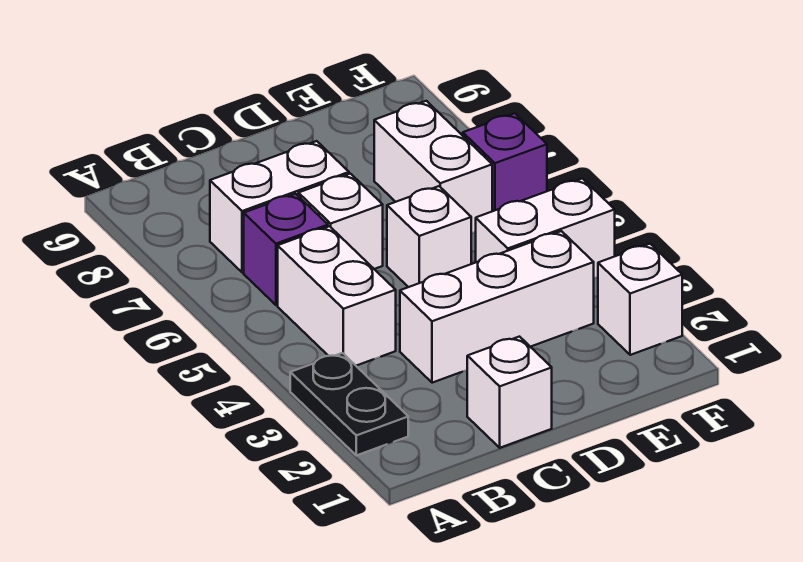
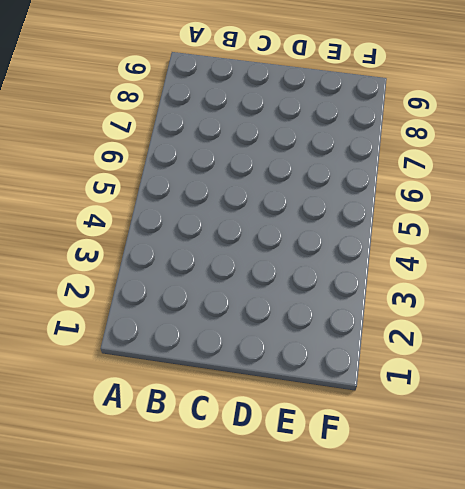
none -> black 1x2 plate [290,353,408,455]
none -> white 1x2 brick [278,226,396,366]
none -> purple 1x1 brick [244,194,328,305]

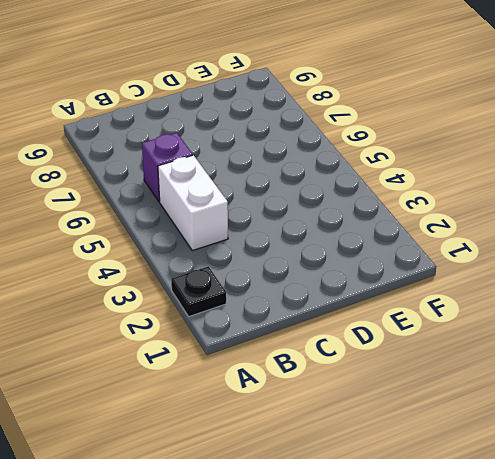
black 1x1 plate [171,266,226,316] -> black 1x2 plate [290,353,408,455]
none -> white 1x2 brick [210,141,349,272]
none -> white 1x1 brick [467,337,552,448]
none -> white 1x3 brick [400,231,594,383]

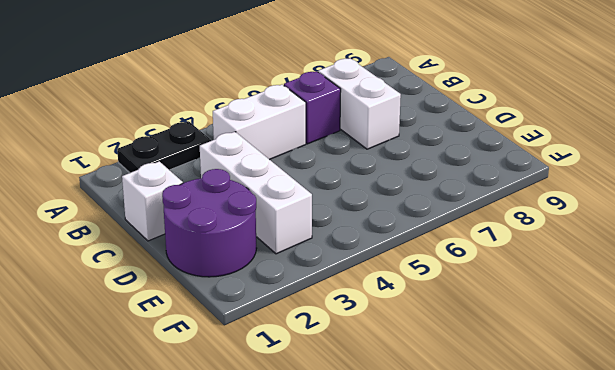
purple 2x2 round brick [162,169,257,277] -> none
none -> white 1x1 brick [298,174,383,269]
none -> white 1x1 brick [387,186,471,287]
none -> white 1x2 brick [476,178,615,278]

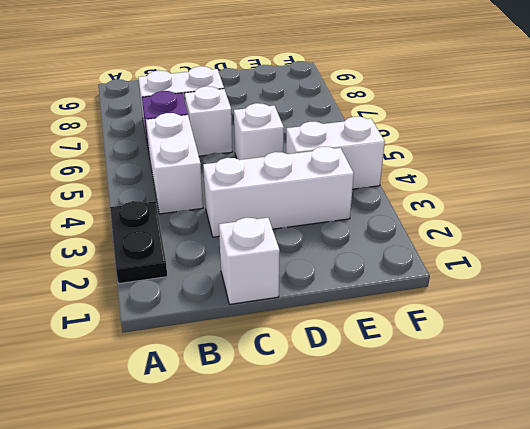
none -> white 1x2 brick [374,101,492,233]
none -> white 1x1 brick [598,244,682,355]
none -> purple 1x1 brick [463,113,547,211]

